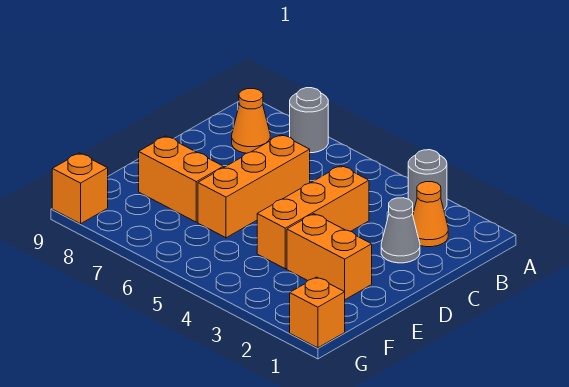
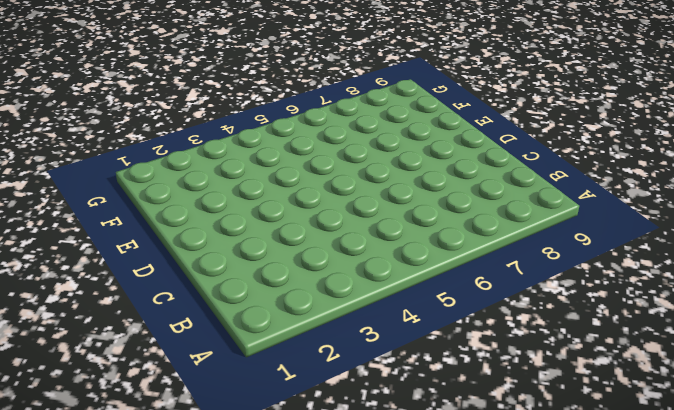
none -> grey 1x1 round brick [408,150,447,212]
none -> grey 1x1 round brick [290,88,328,153]

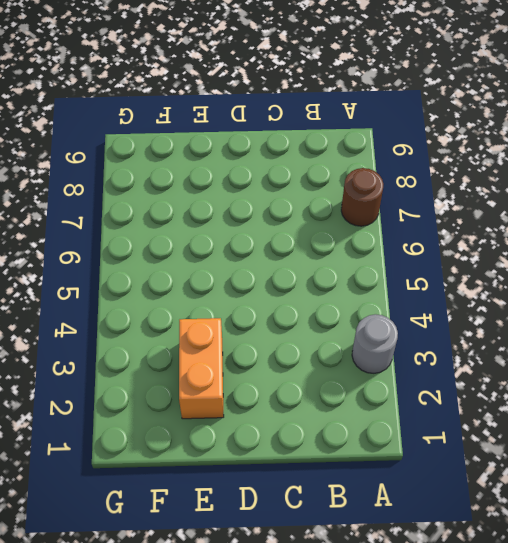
brown 1x1 round brick [341,168,384,226] -> grey 1x1 round brick [290,88,328,153]
none -> orange 1x1 cone [413,182,448,247]
none -> orange 1x1 cone [232,89,270,153]

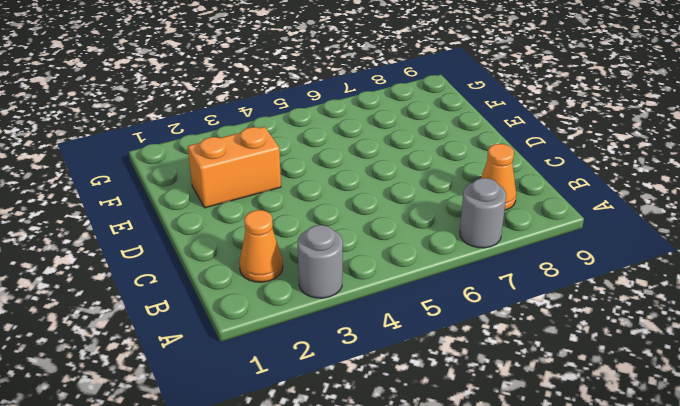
none -> grey 1x1 cone [381,198,420,263]
none -> orange 1x3 brick [257,166,369,269]

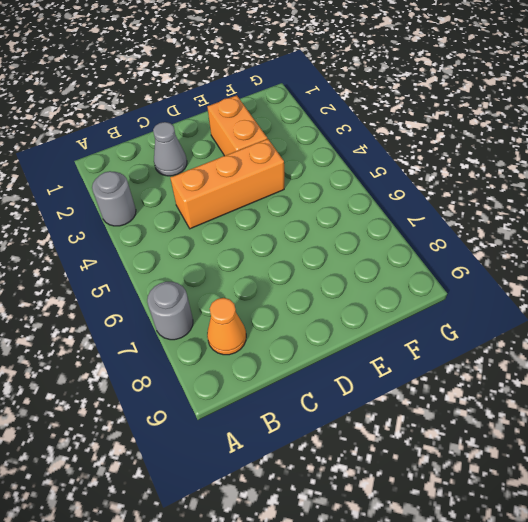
none -> orange 1x1 cone [413,182,448,247]
none -> orange 1x3 brick [198,135,310,238]

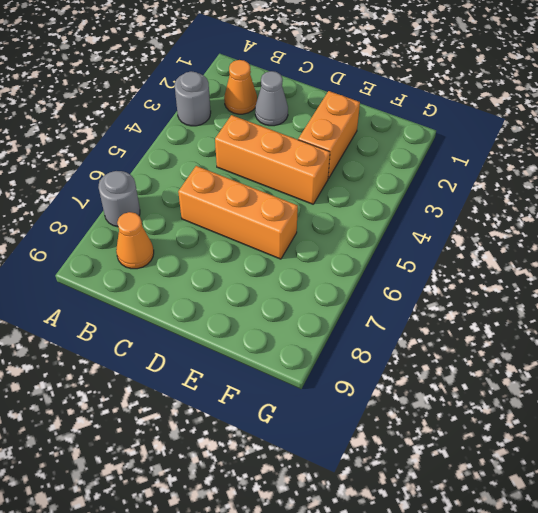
none -> orange 1x2 brick [139,136,223,222]
none -> orange 1x1 brick [290,277,345,348]

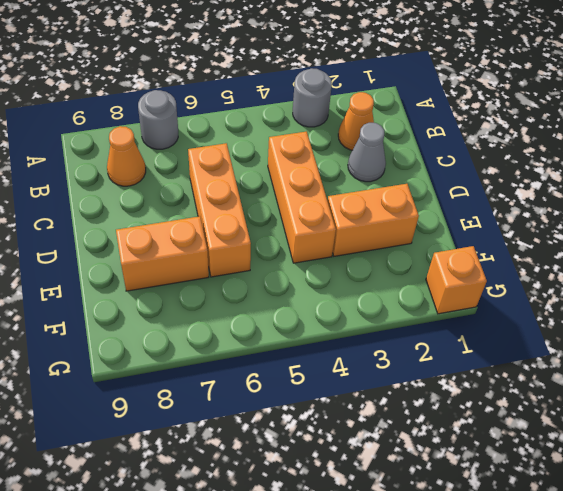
none -> orange 1x1 brick [52,153,108,224]

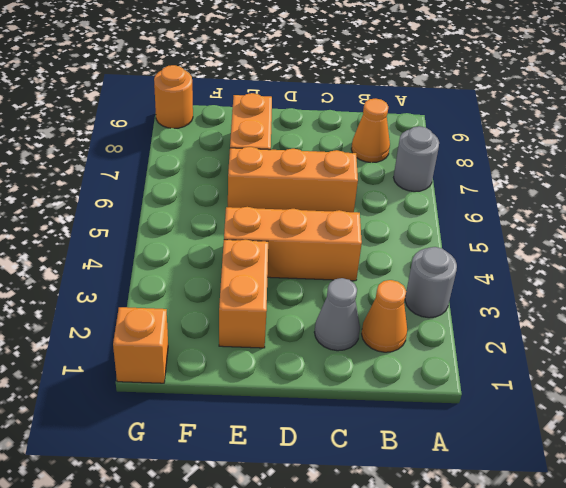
orange 1x1 round brick [154,65,193,128] -> orange 1x1 brick [52,153,108,224]

